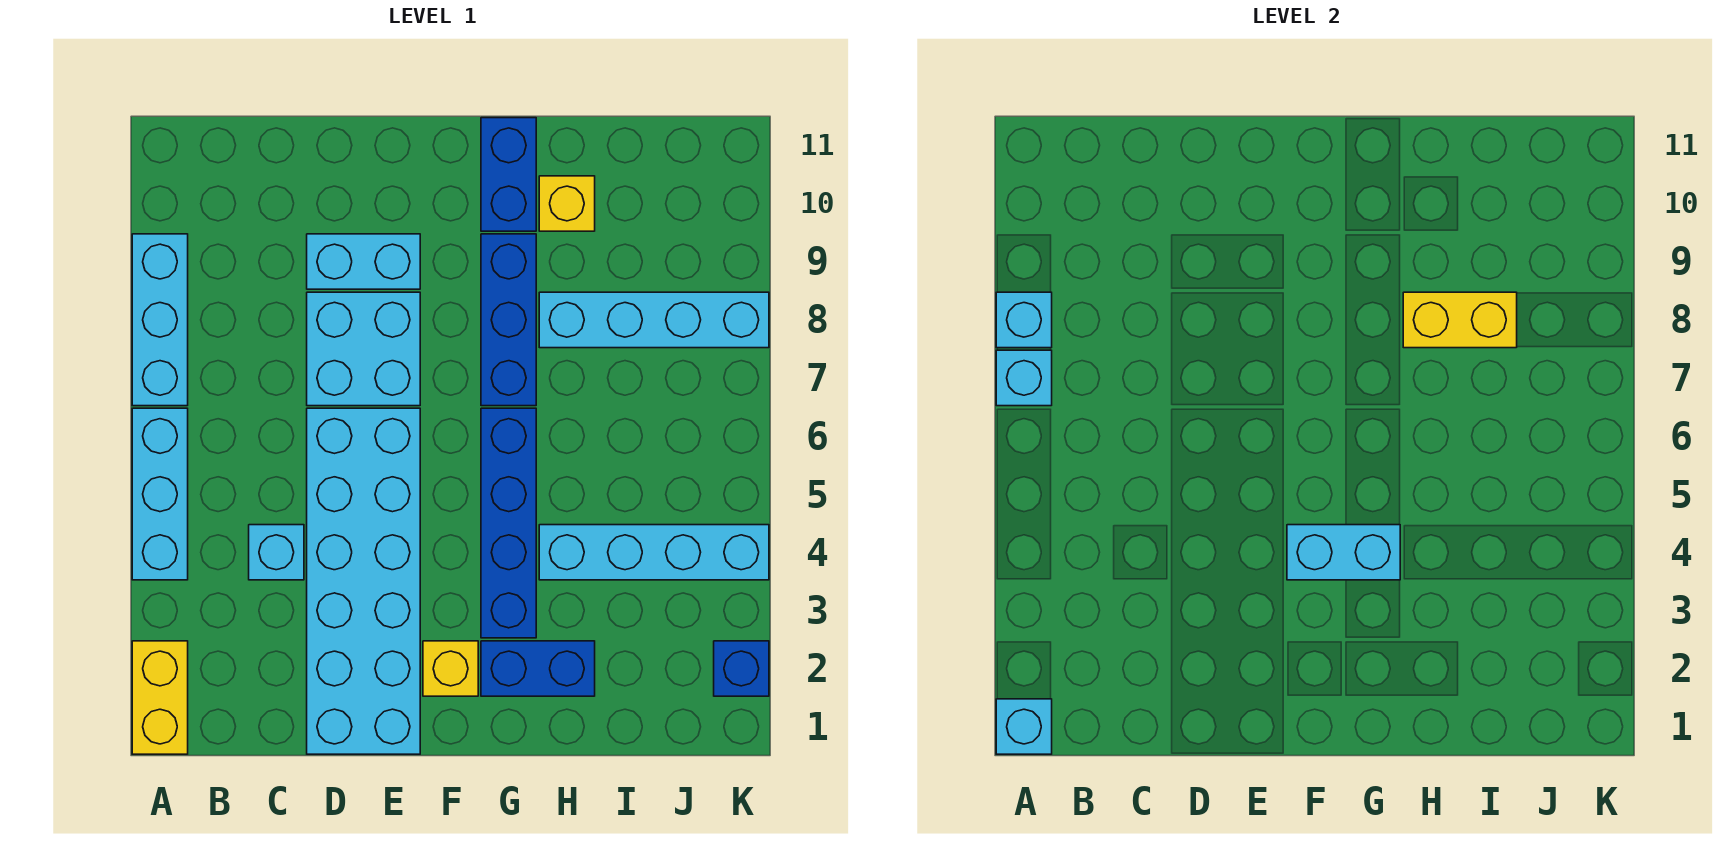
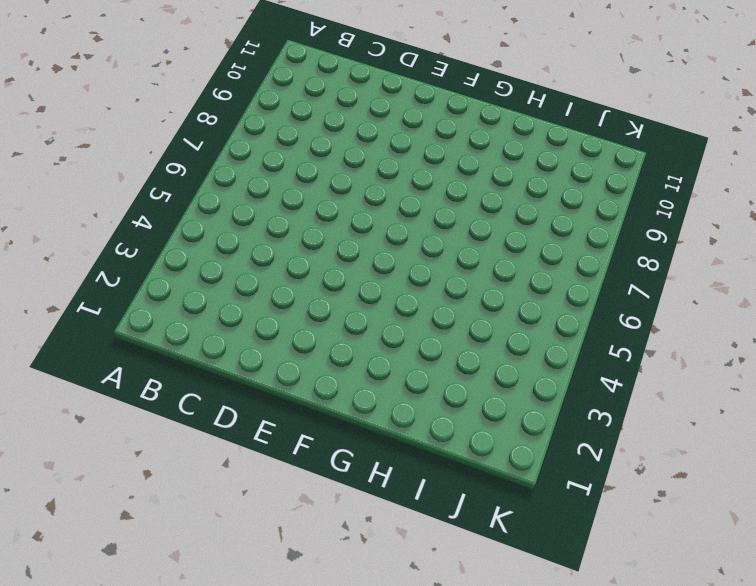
none -> yellow 1x2 brick [132,641,188,754]
none -> cyan 1x3 brick [132,408,188,580]
none -> cyan 1x3 brick [132,234,188,406]

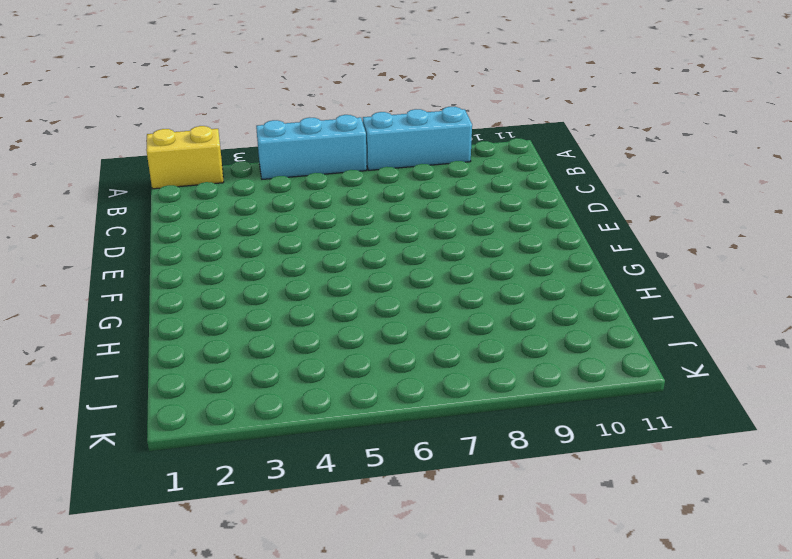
none -> cyan 1x1 brick [249,525,304,580]
none -> cyan 2x6 brick [307,408,420,754]
none -> cyan 2x2 brick [307,292,420,406]

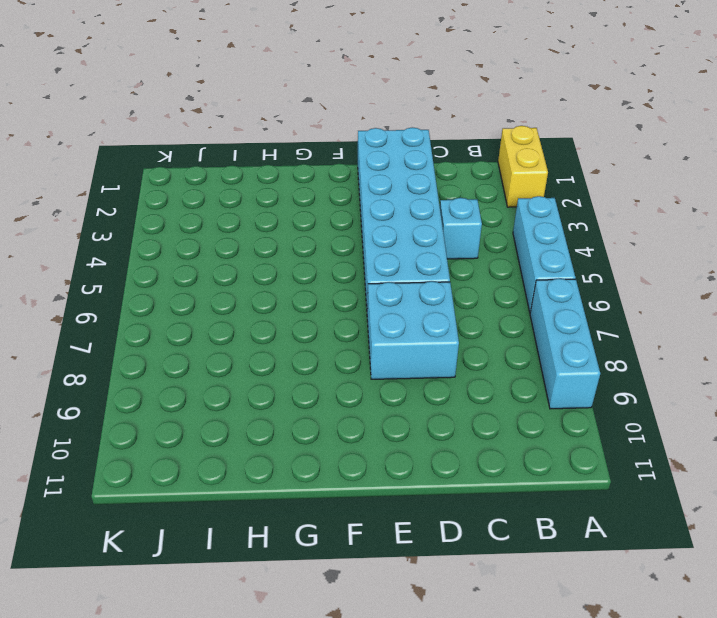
none -> cyan 1x2 brick [307,234,420,289]
none -> yellow 1x1 brick [423,641,478,696]
none -> blue 1x2 brick [481,641,595,696]

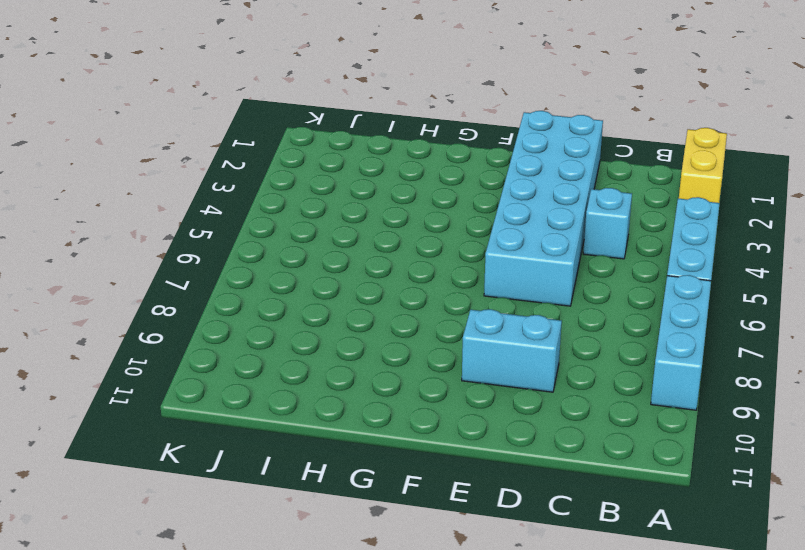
none -> cyan 2x2 brick [307,292,420,406]
none -> yellow 1x1 brick [423,641,478,696]
none -> blue 1x2 brick [481,641,595,696]

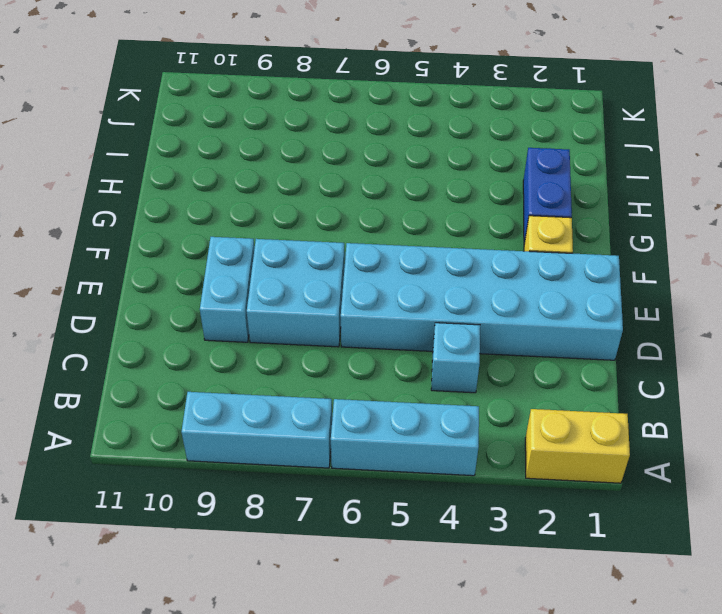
none -> blue 1x4 brick [481,408,536,638]
none -> blue 1x3 brick [481,234,536,406]
none -> blue 1x2 brick [481,118,536,231]

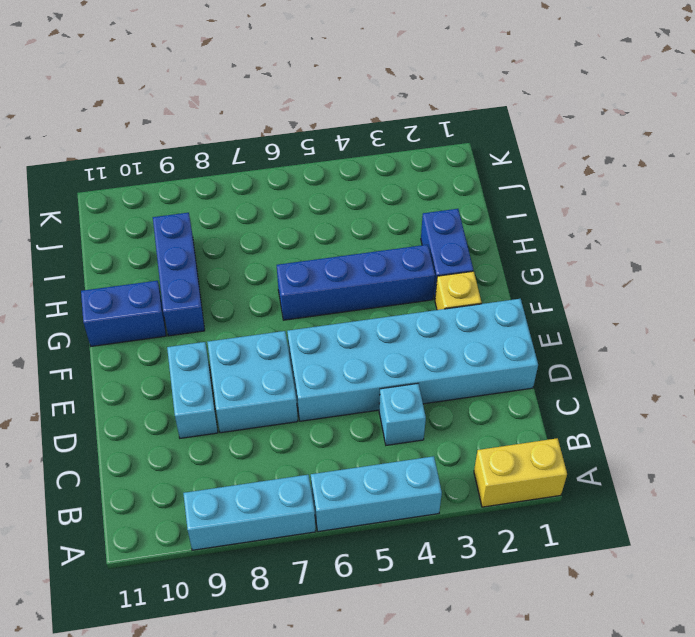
blue 1x3 brick [153,213,205,336] -> blue 1x3 brick turned to [481,234,536,406]
none -> cyan 1x4 brick [539,525,769,580]
none -> cyan 1x4 brick [539,292,769,348]
none -> yellow 1x1 brick [539,176,595,231]

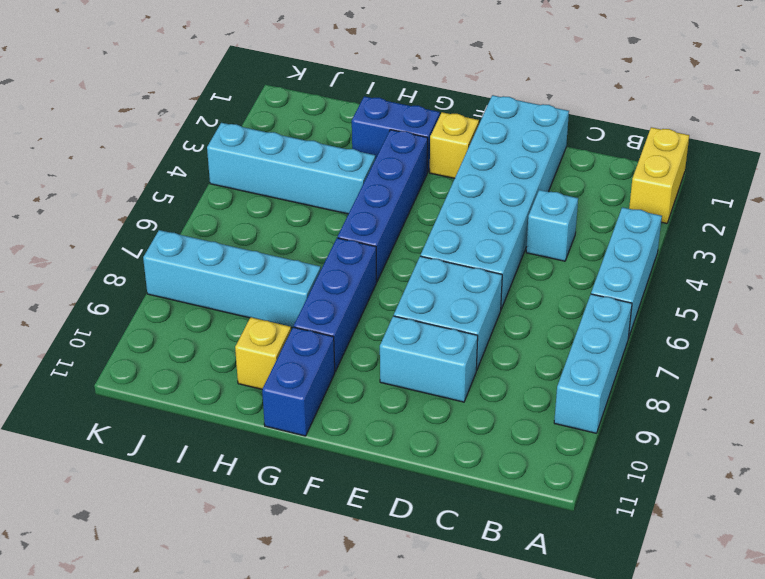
none -> blue 1x1 brick [714,641,769,696]
none -> cyan 1x1 brick [996,699,1052,754]
none -> cyan 1x1 brick [996,350,1052,406]

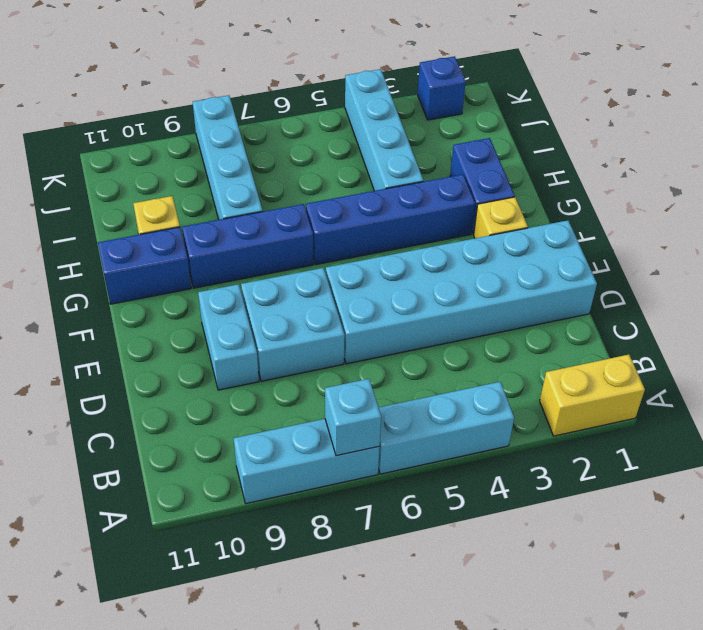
none -> cyan 1x1 brick [249,525,304,580]
none -> cyan 1x1 brick [996,699,1052,754]
none -> cyan 1x1 brick [996,292,1052,348]

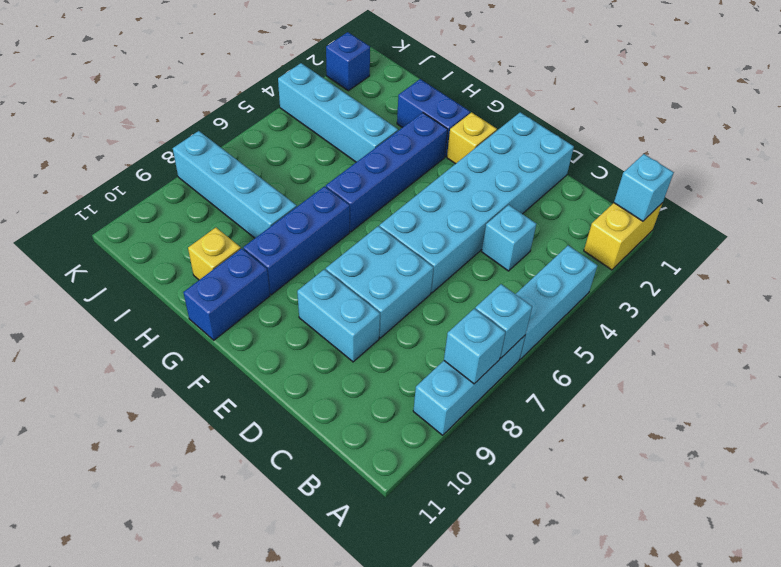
none -> cyan 1x2 brick [1287,525,1400,580]
none -> yellow 1x2 brick [1403,292,1517,348]

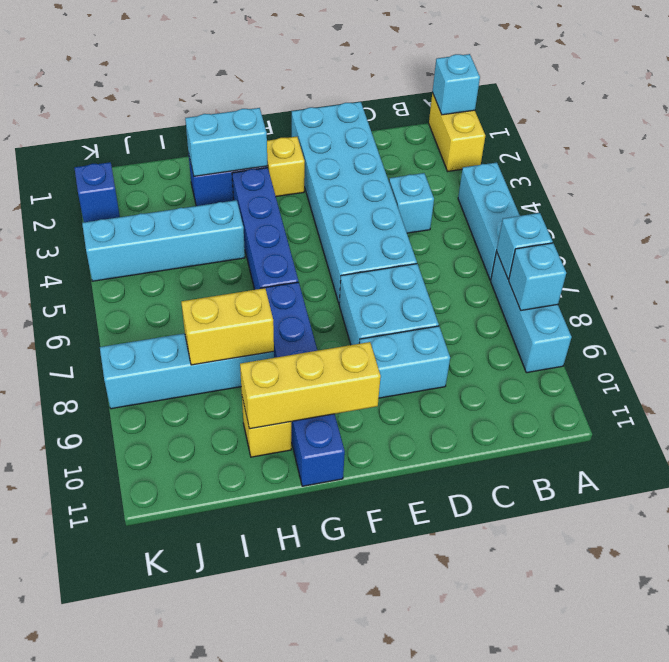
yellow 1x3 brick [240,342,381,429] -> none
cyan 1x2 brick [185,108,267,176] -> cyan 1x2 brick moved to [1287,525,1400,580]

